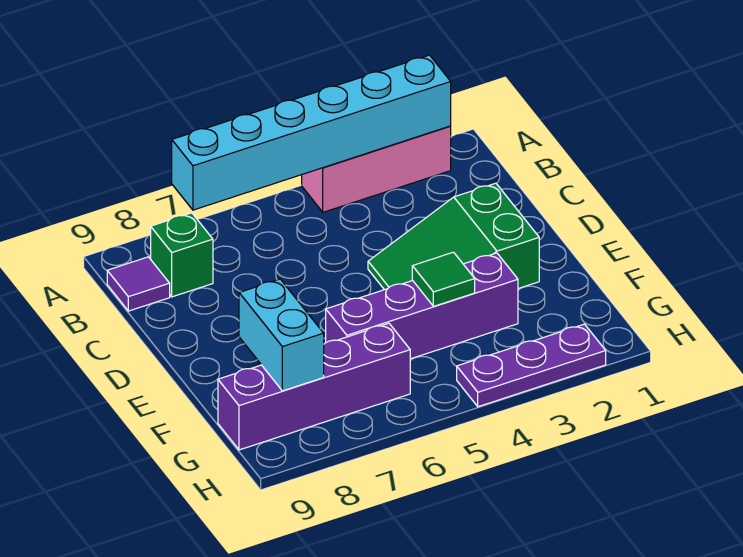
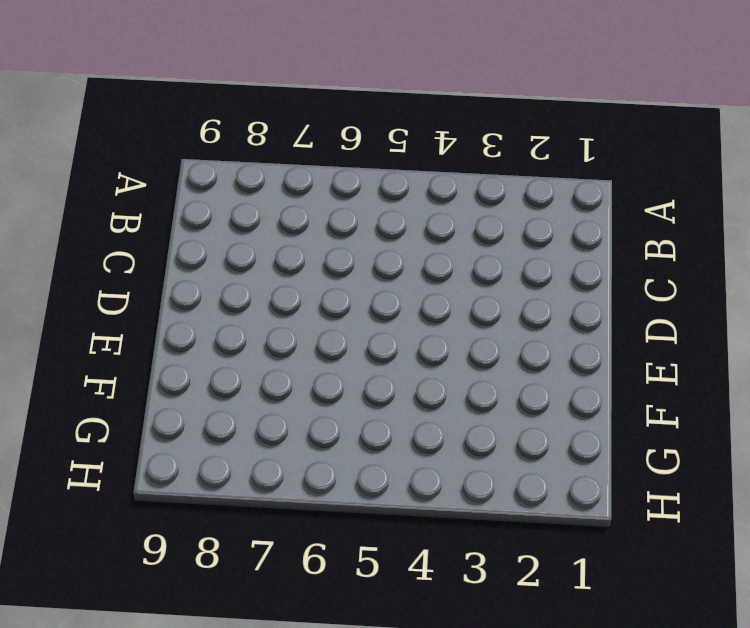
none -> pink 1x3 brick [302,126,451,212]
none -> green 1x1 brick [151,213,213,297]

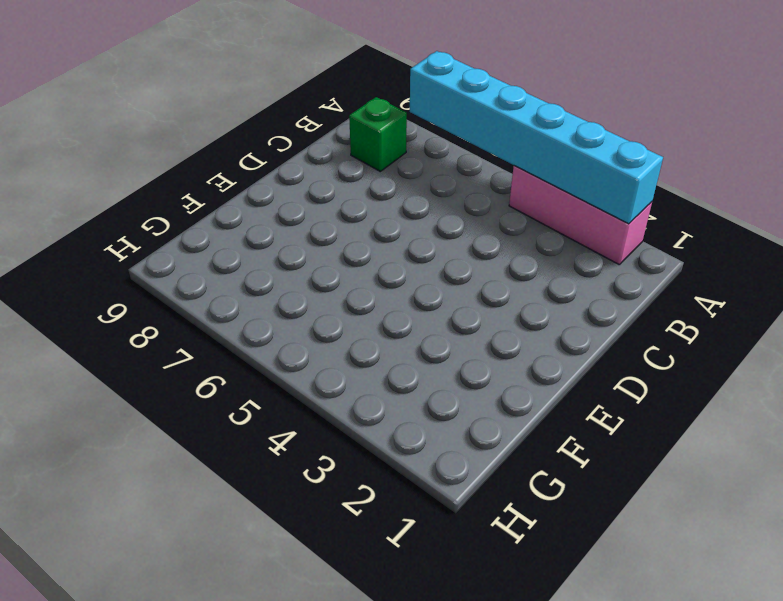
none -> purple 1x1 tile [107,257,170,311]
none -> green 2x3 slope [368,183,539,290]

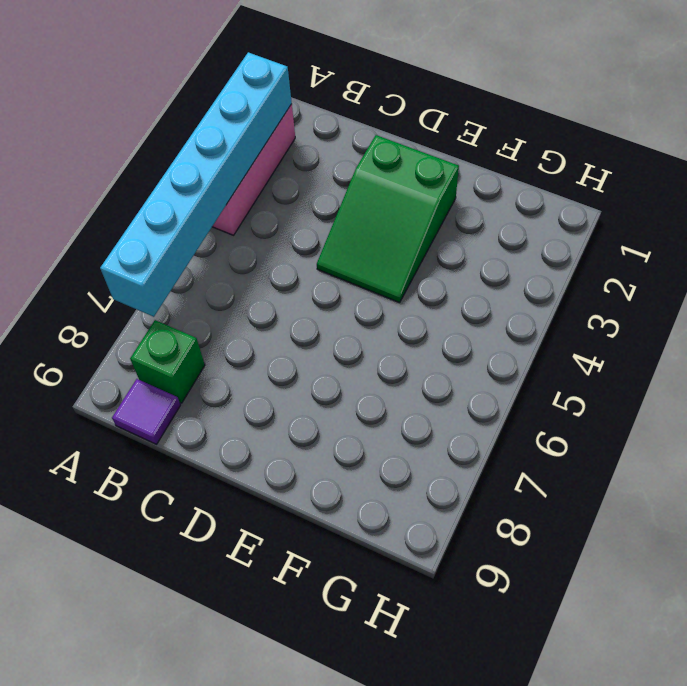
none -> purple 1x4 brick [326,253,518,359]
none -> purple 1x4 brick [218,323,410,450]

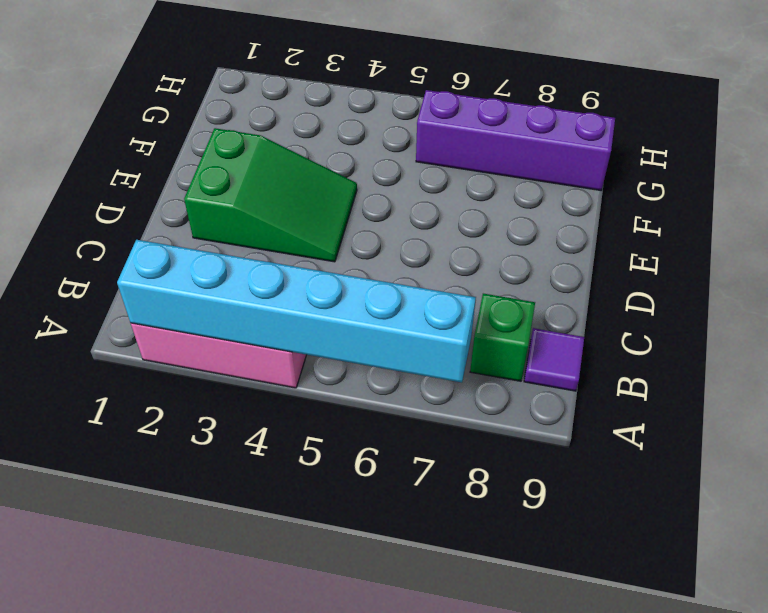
none -> purple 1x4 brick [326,253,518,359]
none -> purple 1x3 plate [457,324,606,407]

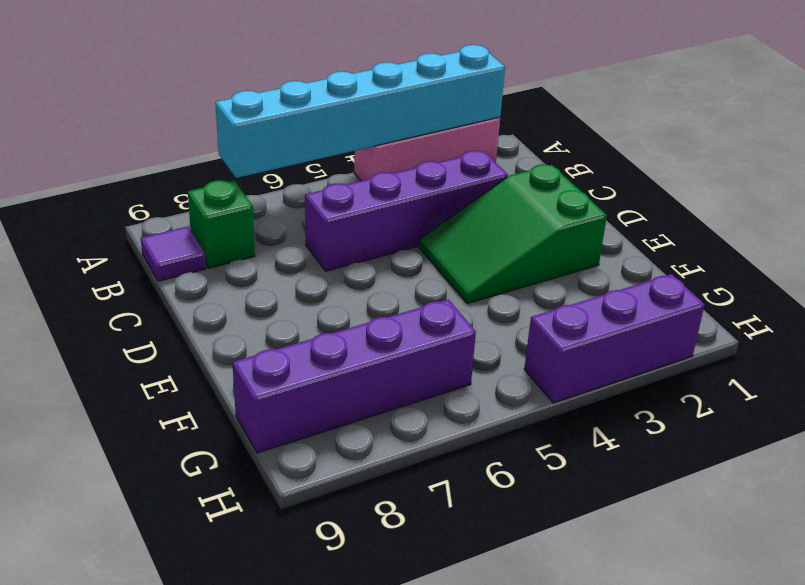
purple 1x4 brick [305,151,508,271] -> purple 1x4 brick moved to [326,253,518,359]
purple 1x3 brick [524,274,705,403] -> purple 1x3 plate [457,324,606,407]
none -> green 1x1 tile [412,252,475,306]
none -> cyan 1x2 brick [239,279,324,391]

